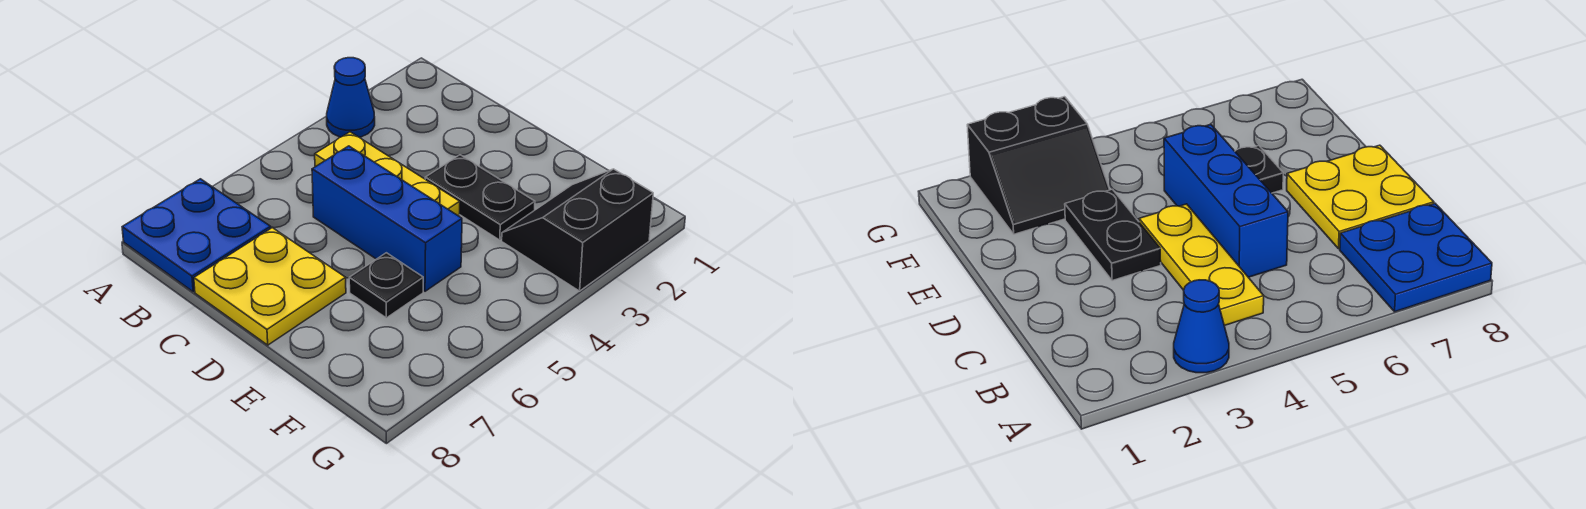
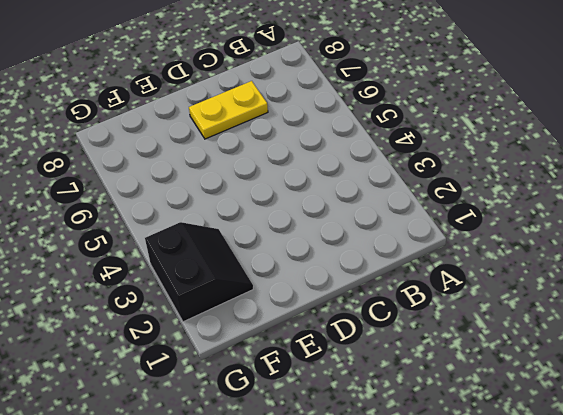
yellow 1x2 plate [189,81,268,139] -> yellow 2x2 plate [194,228,346,345]
none -> blue 1x1 cone [327,58,375,137]
none -> blue 2x2 plate [122,179,271,292]

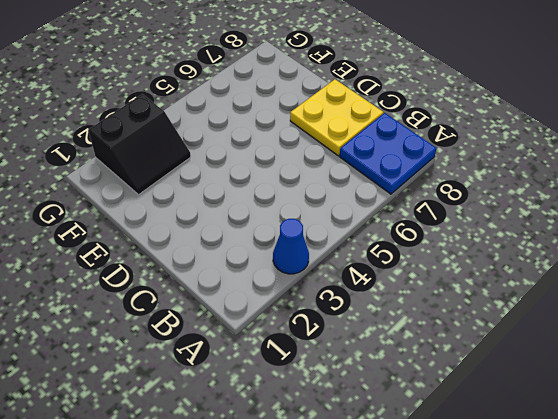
none -> yellow 1x3 plate [315,132,460,216]
none -> blue 1x3 brick [312,146,462,291]

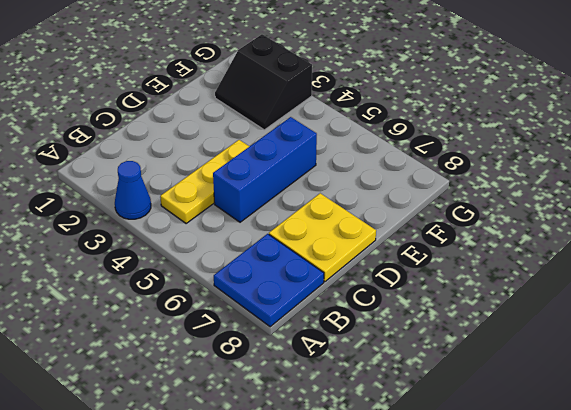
none -> black 1x2 plate [425,155,535,240]
none -> black 1x1 plate [349,253,423,318]

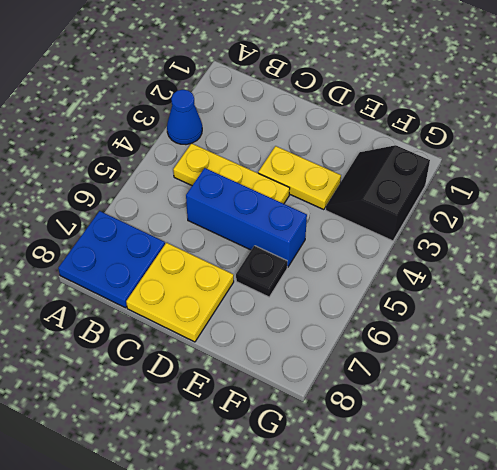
yellow 1x2 plate [258,146,341,210] -> black 1x2 plate [425,155,535,240]

